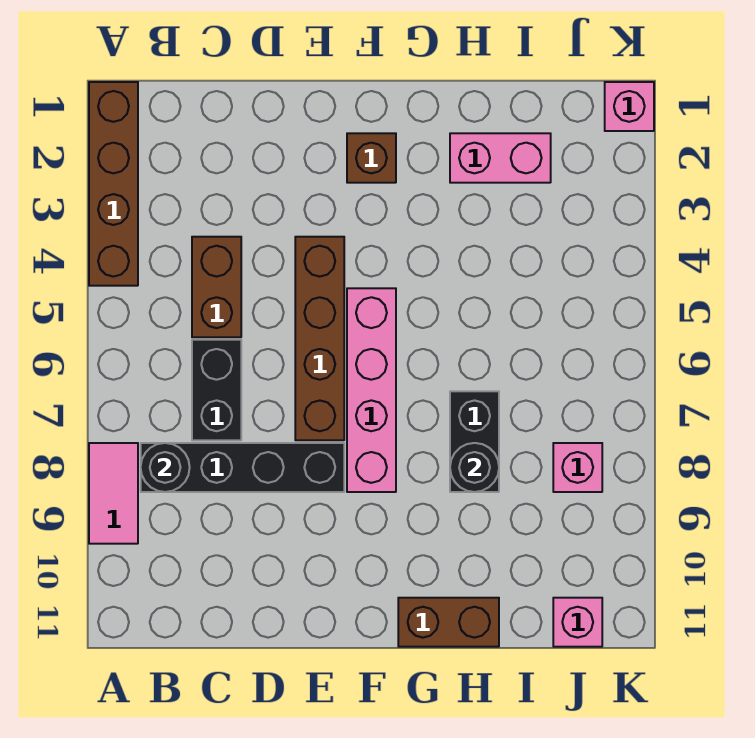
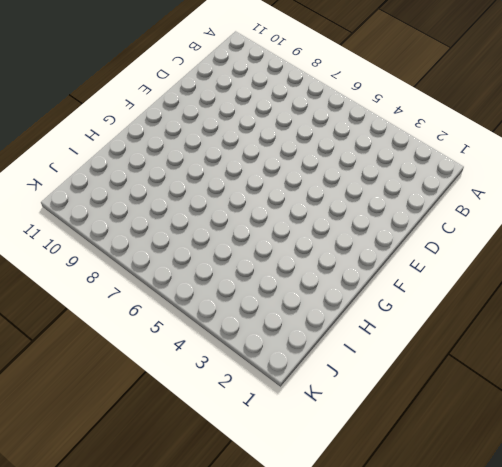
none -> brown 1x4 brick [89,82,138,286]
none -> pink 1x2 tile [89,443,138,544]
none -> black 1x4 brick [141,443,344,492]

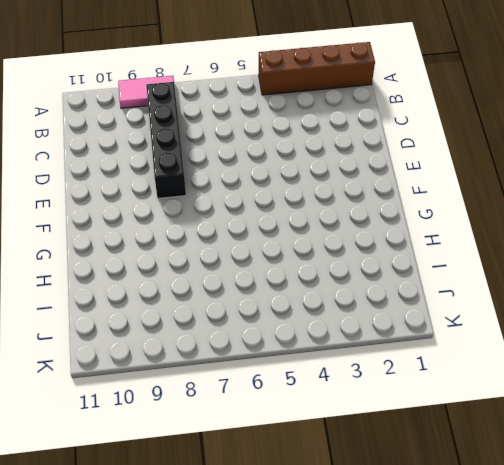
none -> brown 1x2 brick [192,237,241,337]
none -> black 1x2 brick [192,340,241,440]
none -> brown 1x4 brick [295,237,344,440]

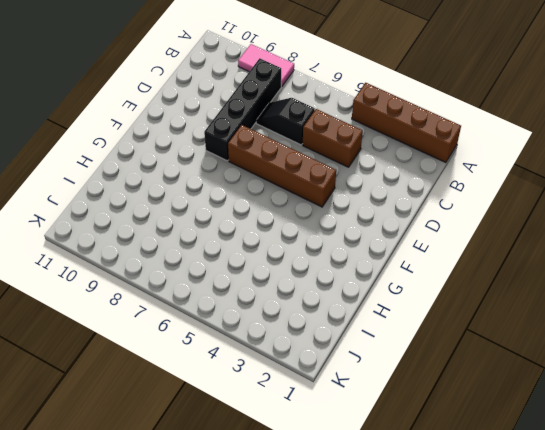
black 1x2 slope [256,98,315,145] -> black 1x2 brick [192,340,241,440]
none -> brown 1x1 brick [347,133,396,183]
none -> pink 1x4 brick [347,288,396,492]
none -> brown 1x2 brick [398,598,499,647]

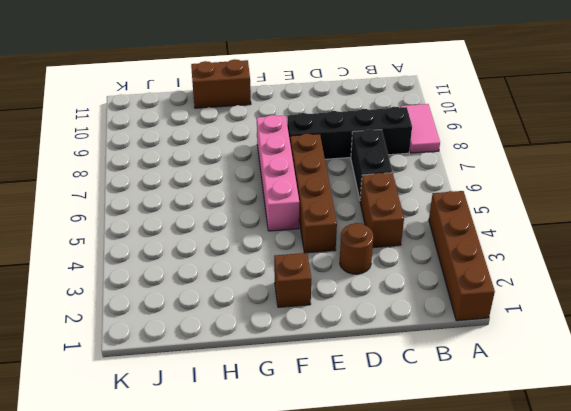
brown 1x1 round brick [340,223,373,274] -> none
none -> pink 1x2 brick [450,133,551,183]
none -> black 1x2 brick [450,391,499,492]
none -> pink 1x1 brick [553,443,602,492]

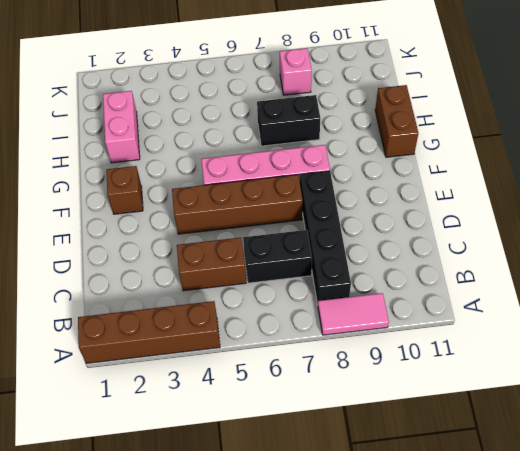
none -> pink 1x1 brick [553,598,602,647]
none -> pink 1x1 brick [605,82,654,131]
none -> black 1x1 round brick [141,443,190,492]

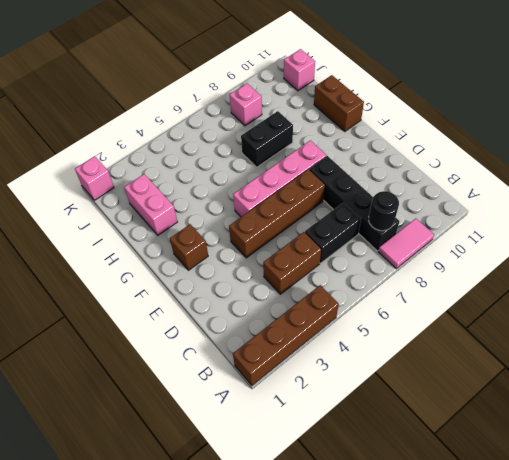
none -> black 1x1 round brick [450,443,499,492]

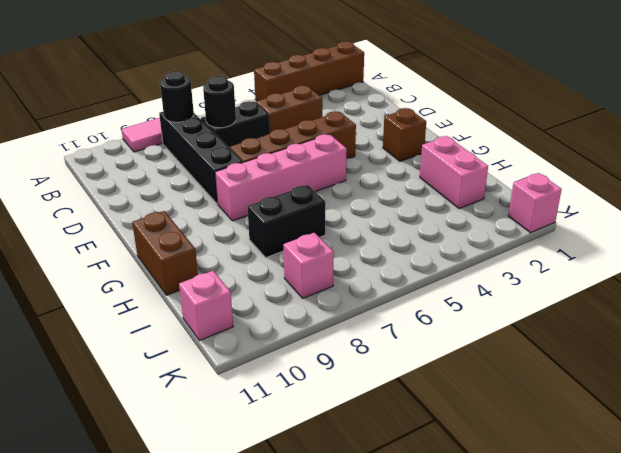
black 1x1 round brick [203,76,236,128] -> black 1x1 round brick moved to [450,443,499,492]

